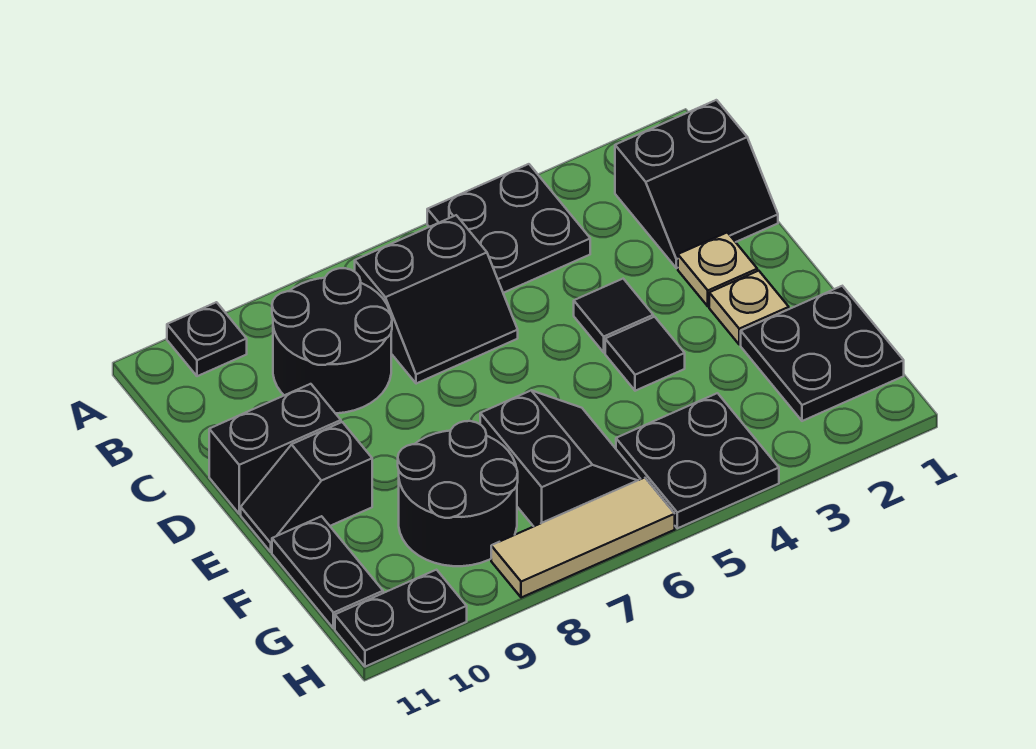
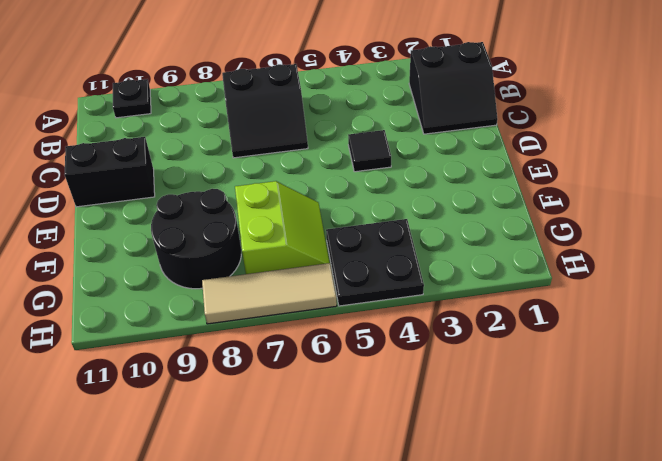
lime 2x2 slope [235,181,329,274] -> black 2x2 slope [480,391,640,526]
none -> black 2x2 plate [427,164,590,293]
none -> black 2x2 round brick [272,268,392,413]
none -> tan 1x1 plate [678,232,757,306]

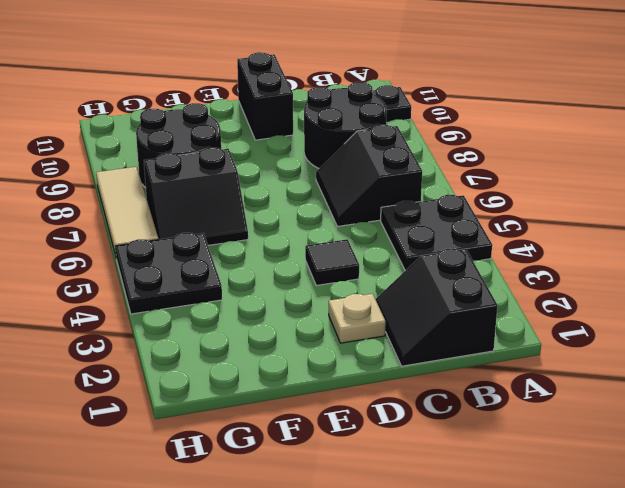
none -> tan 1x1 plate [709,271,789,345]
none -> black 1x1 tile [605,317,685,391]
none -> black 1x2 slope [241,422,372,552]

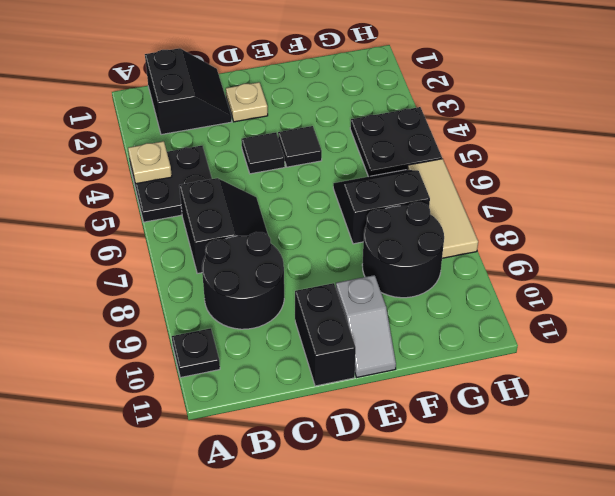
tan 1x1 plate [128,141,172,184] -> tan 1x1 plate moved to [709,271,789,345]
grey 1x2 slope [336,275,396,377] -> black 1x2 slope [241,422,372,552]
none -> black 2x2 plate [741,286,904,421]
none -> black 1x2 plate [272,516,383,629]
none -> black 1x2 plate [335,570,467,667]

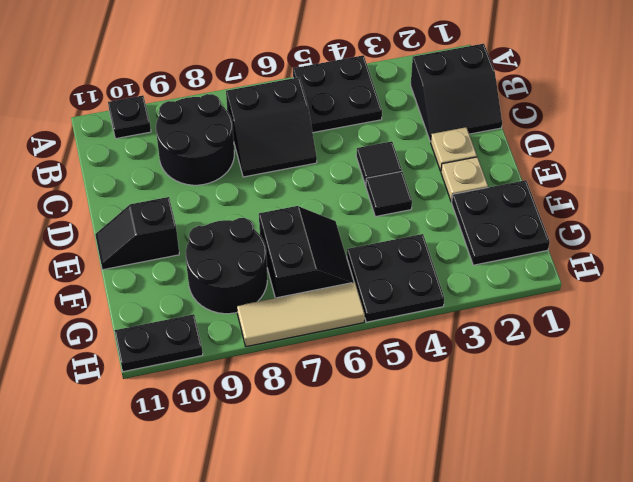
none -> black 1x2 brick [209,384,341,514]
none -> black 1x2 plate [272,516,383,629]

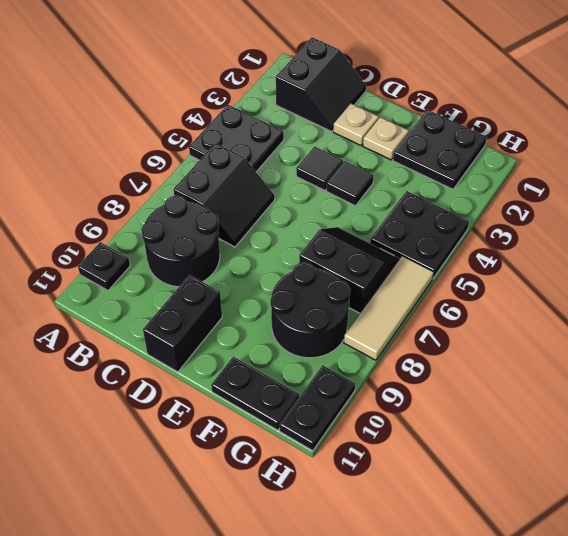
none -> black 1x2 slope [241,422,372,552]

